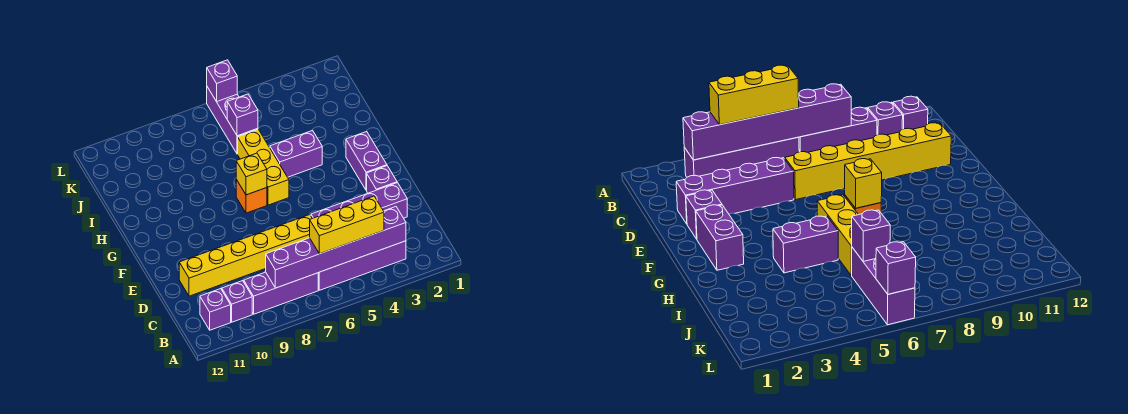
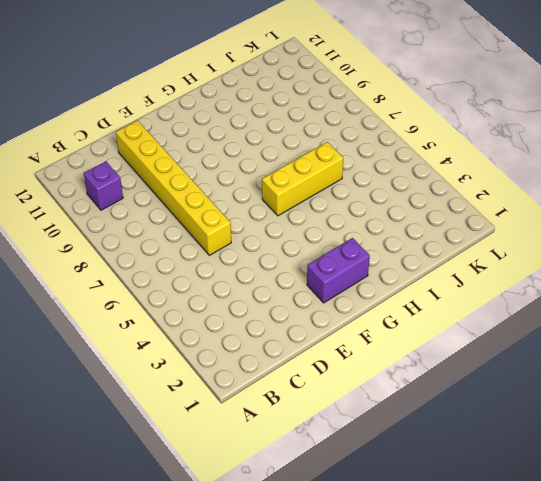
none -> purple 1x4 brick [318,241,406,290]
none -> purple 1x3 brick [244,272,318,314]
none -> purple 1x1 brick [200,289,231,330]

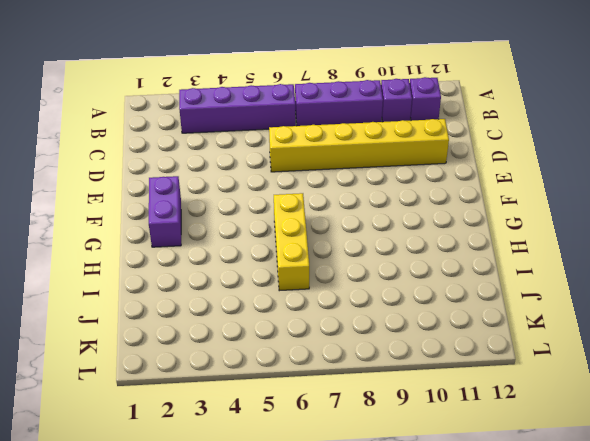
none -> purple 1x4 brick [311,183,407,218]
none -> purple 1x1 brick [367,166,397,193]
none -> orange 1x1 brick [236,180,267,213]

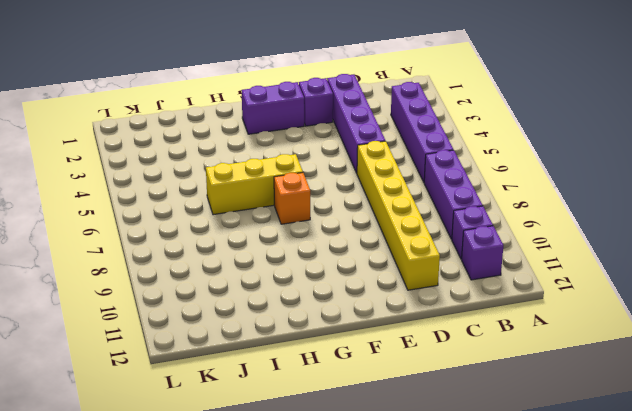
none -> purple 1x2 brick [270,130,322,177]
none -> purple 1x3 brick [207,87,258,154]
none -> purple 1x6 brick [266,207,406,288]

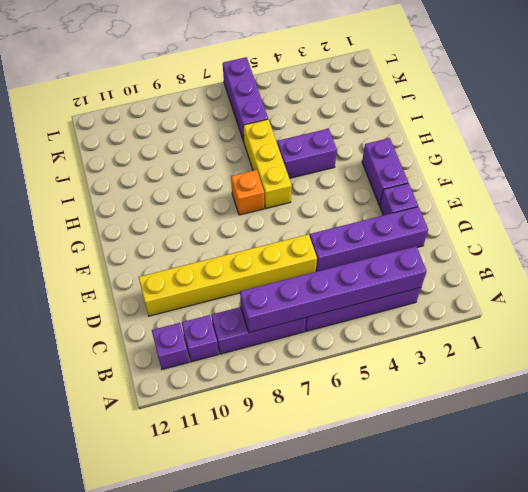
none -> yellow 1x1 brick [236,153,267,195]
none -> purple 1x1 brick [227,94,258,136]
none -> purple 1x1 brick [207,60,237,101]

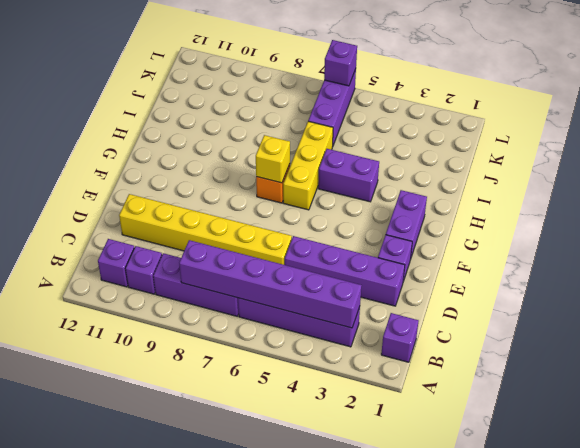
purple 1x1 brick [381,313,419,362] -> purple 1x1 brick moved to [227,94,258,136]
none -> yellow 1x3 brick [310,196,384,254]

